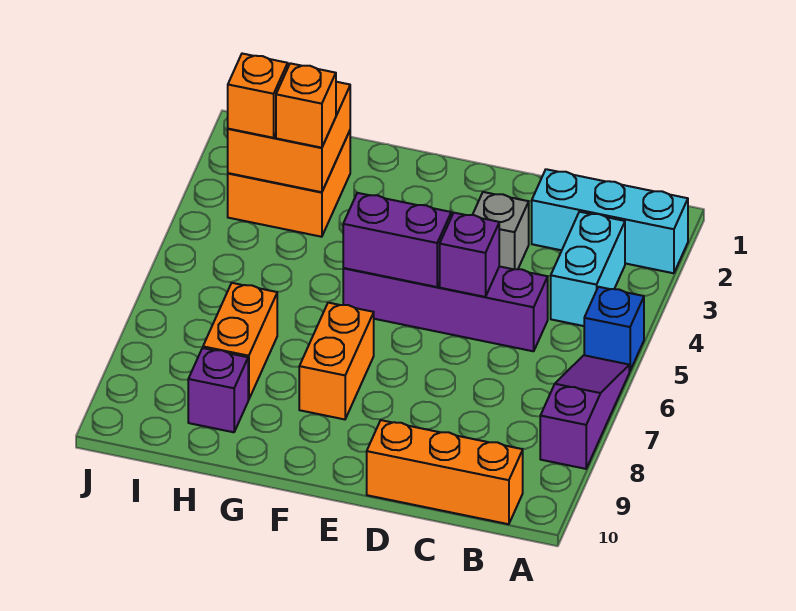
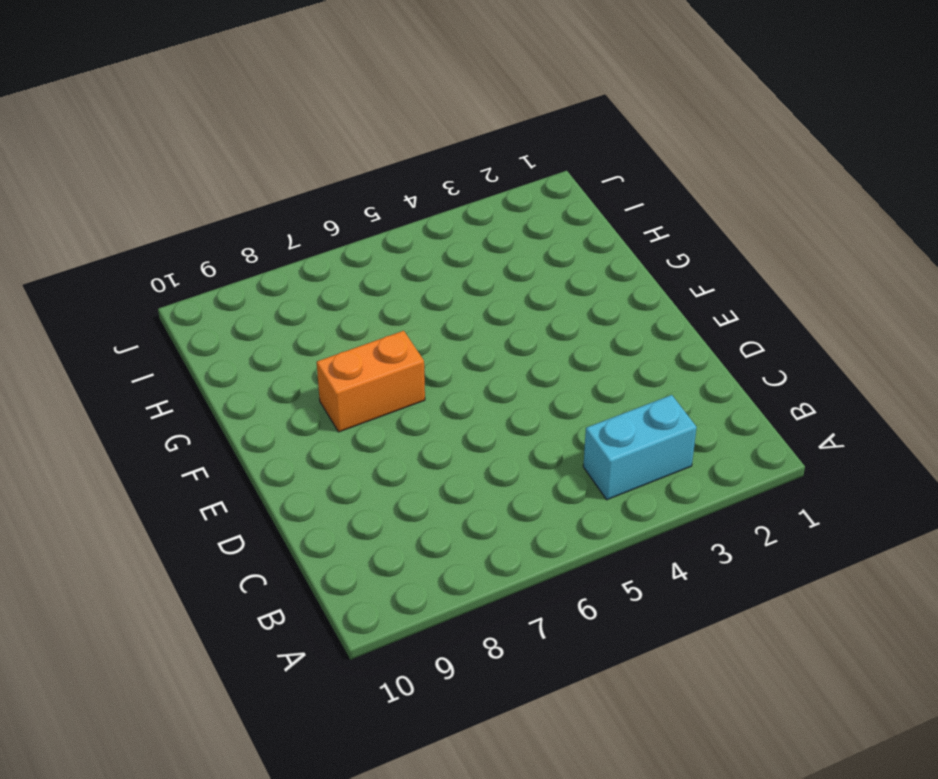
none -> cyan 1x3 brick [532,169,688,273]
none -> blue 1x1 brick [584,287,644,371]
none -> purple 1x3 slope [540,355,629,469]

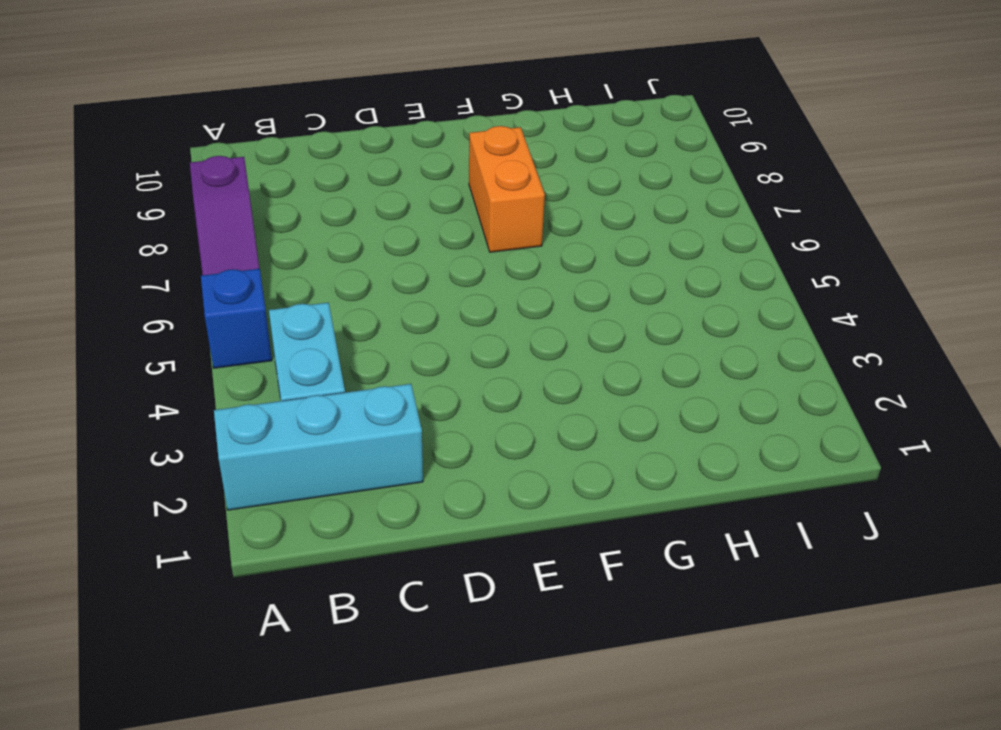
none -> orange 1x3 brick [367,420,523,524]
none -> purple 1x4 brick [343,266,548,351]
none -> grey 1x1 brick [473,192,529,269]

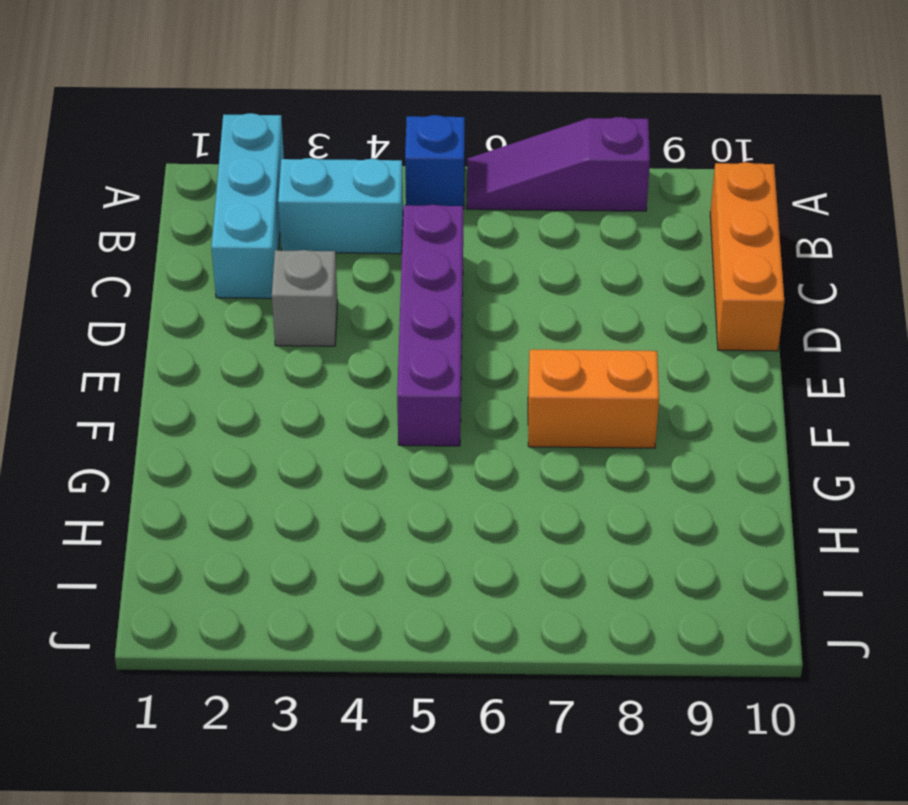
none -> orange 2x2 brick [228,131,350,237]
none -> orange 1x2 brick [203,283,277,400]
none -> purple 1x1 brick [188,348,248,432]

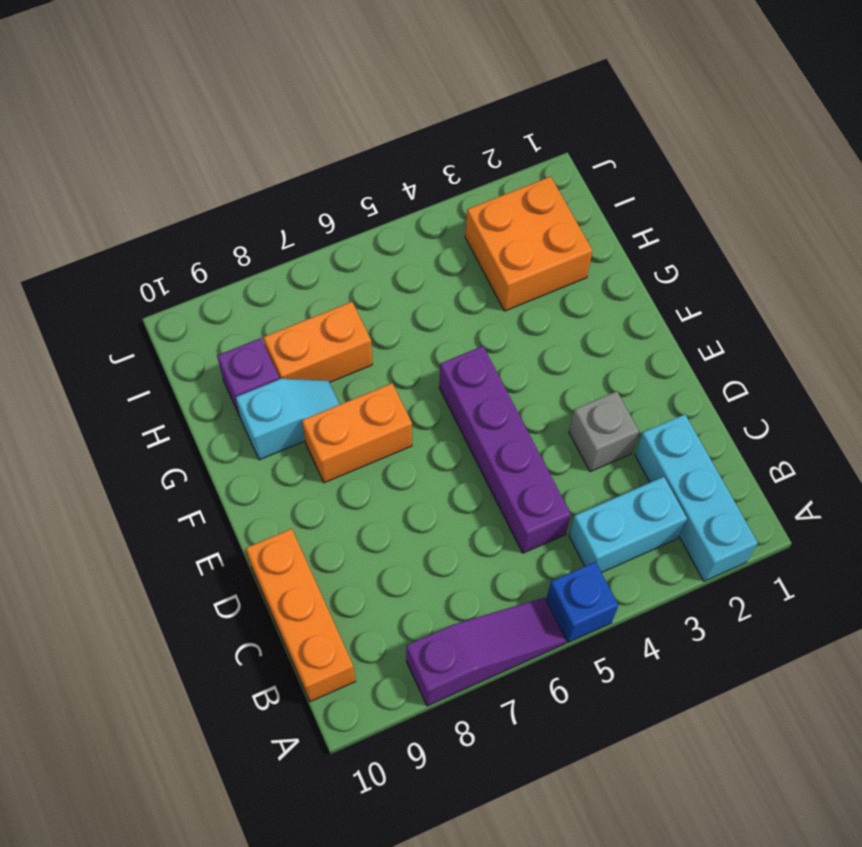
cyan 1x2 slope [236,379,340,460] -> none
none -> purple 1x1 brick [440,213,499,297]
none -> purple 1x2 brick [343,193,451,287]
none -> orange 2x2 brick [228,82,350,192]

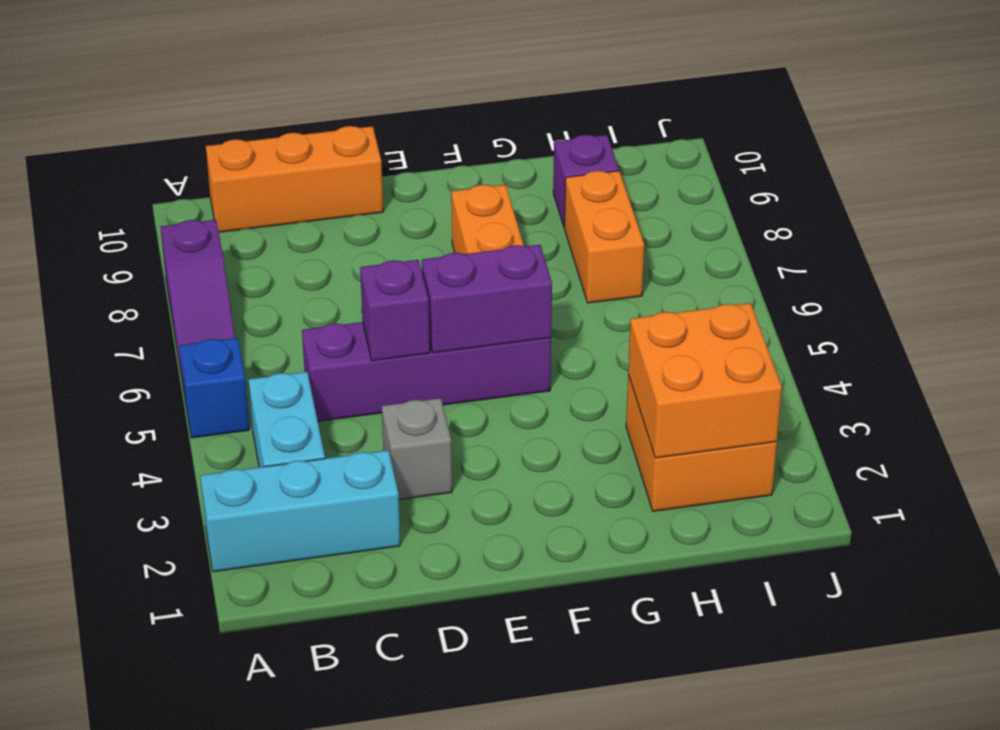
none -> orange 1x1 brick [276,63,336,148]
none -> orange 1x1 brick [228,54,288,138]

